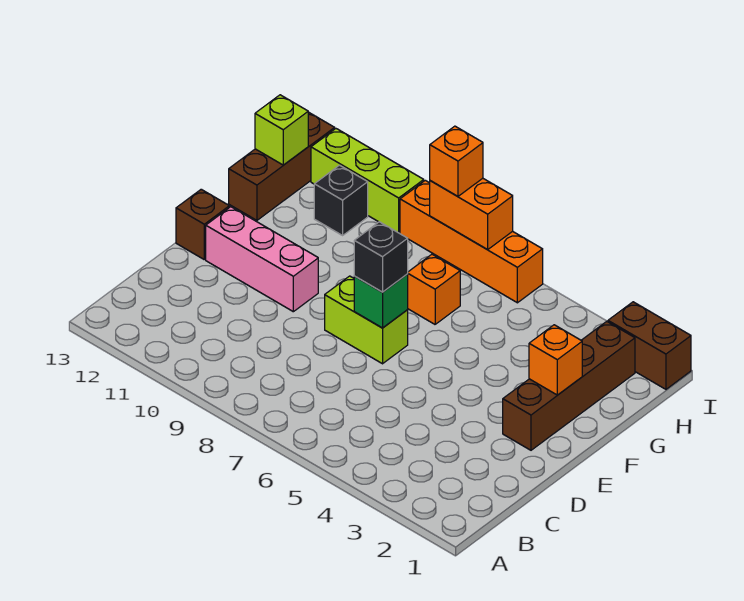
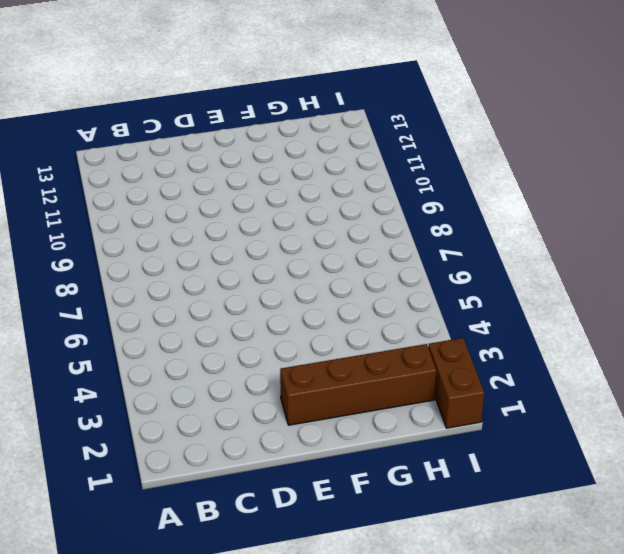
none -> lime 1x2 brick [325,276,408,364]
none -> pink 1x3 brick [206,207,318,312]
none -> brown 1x1 brick [176,189,229,259]

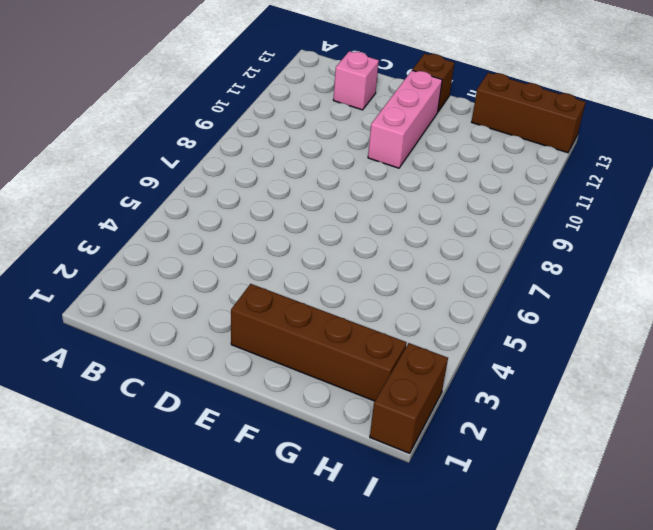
pink 1x1 brick [333,51,379,110] -> none
none -> lime 1x2 brick [325,276,408,364]
none -> orange 1x1 brick [408,254,460,324]
none -> black 1x1 brick [314,165,368,235]

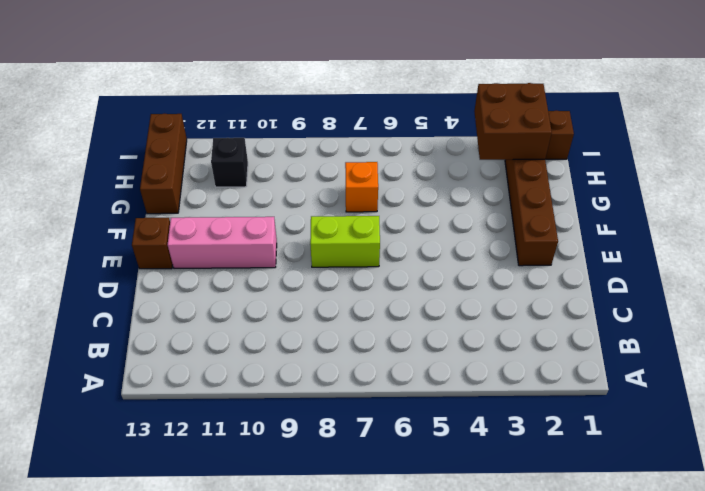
brown 2x2 brick [474,83,552,160] -> none
none -> orange 1x4 brick [400,180,543,303]
none -> lime 1x3 brick [311,129,424,233]
none -> green 1x1 brick [354,274,408,328]

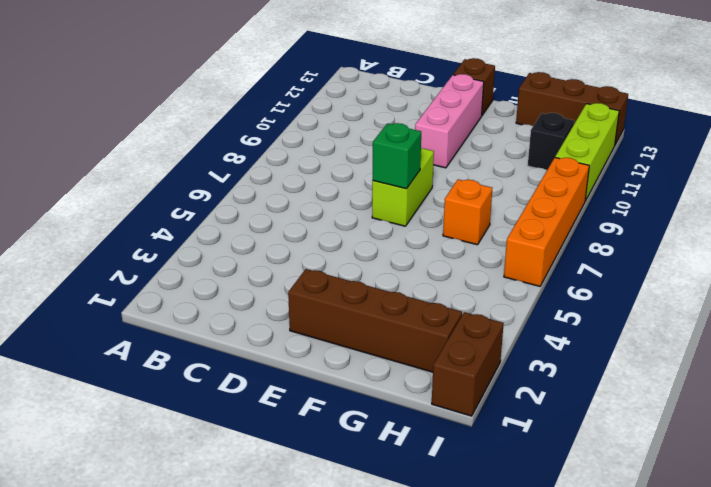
none -> orange 1x1 brick [529,325,582,395]
none -> lime 1x1 brick [255,95,308,165]
none -> orange 1x2 brick [430,178,513,250]

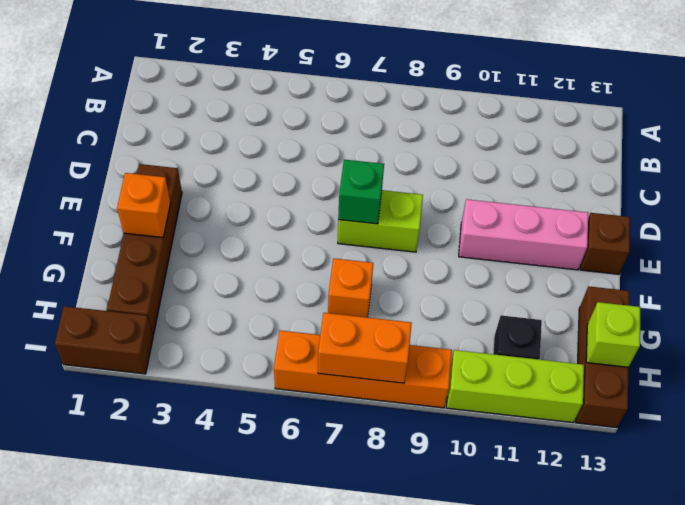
none -> black 1x1 brick [354,222,408,292]
none -> orange 1x1 brick [430,126,483,196]

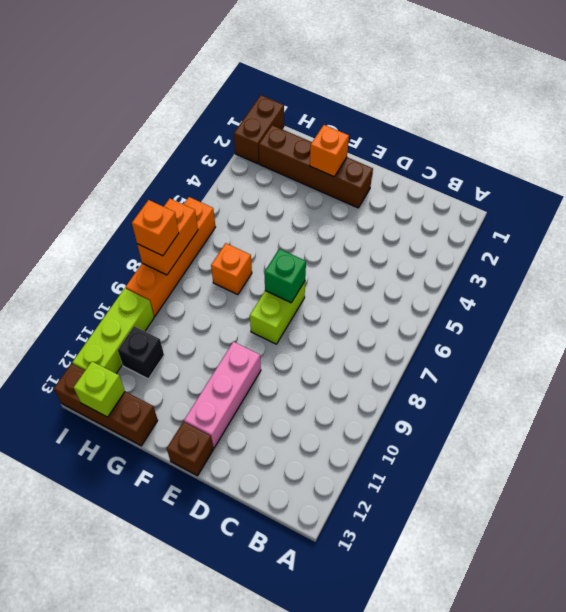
none -> black 1x1 brick [354,222,408,292]

